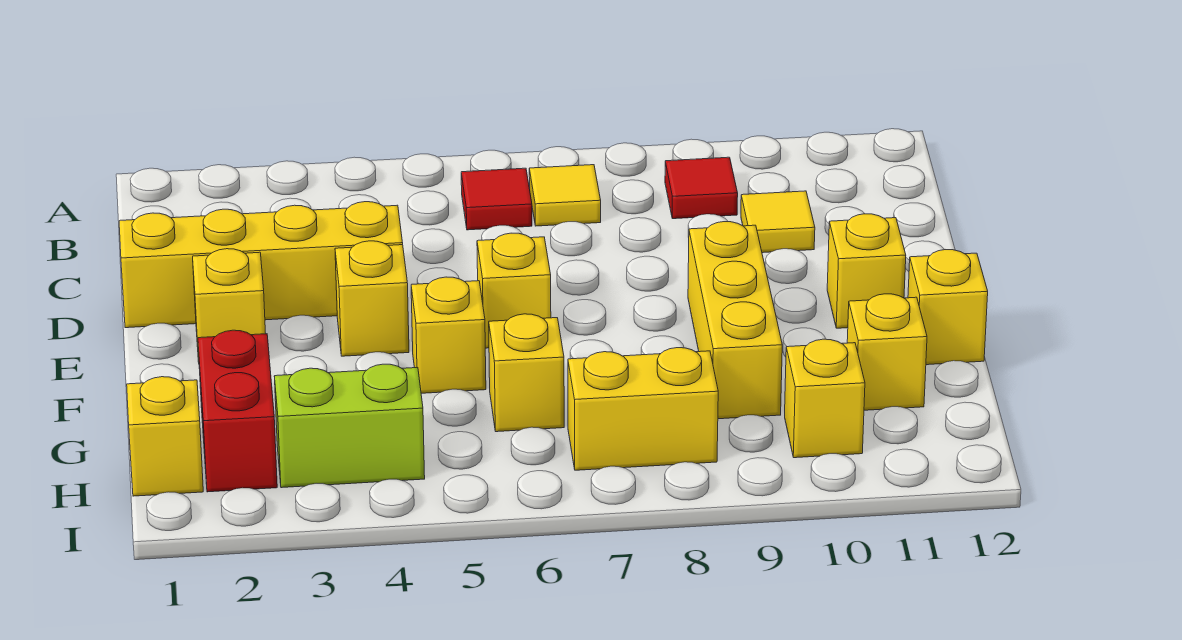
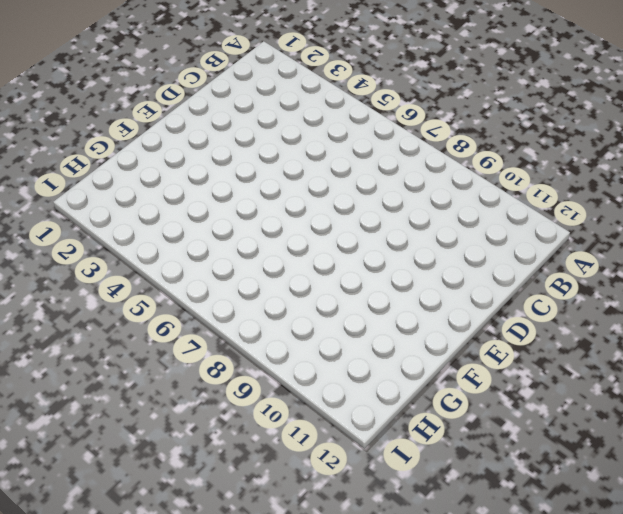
none -> red 1x1 tile [461,168,532,230]
none -> yellow 1x1 tile [529,165,601,226]
none -> red 1x1 tile [665,157,738,219]

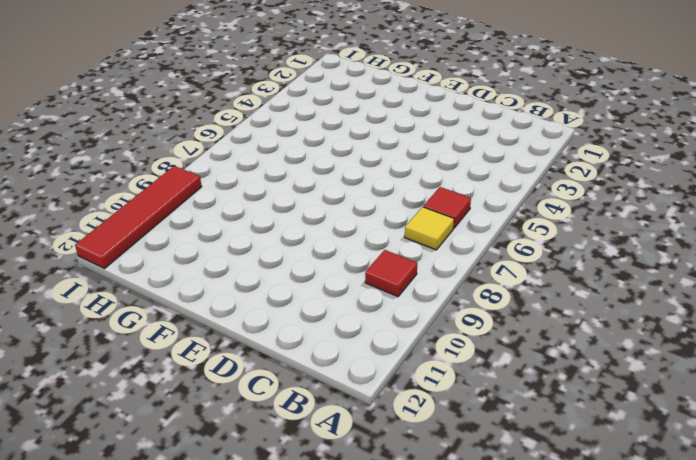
red 1x4 tile [75,166,202,268] -> none
none -> yellow 1x1 tile [741,191,815,253]
none -> yellow 1x4 brick [119,202,403,328]
none -> yellow 1x1 brick [193,249,266,362]

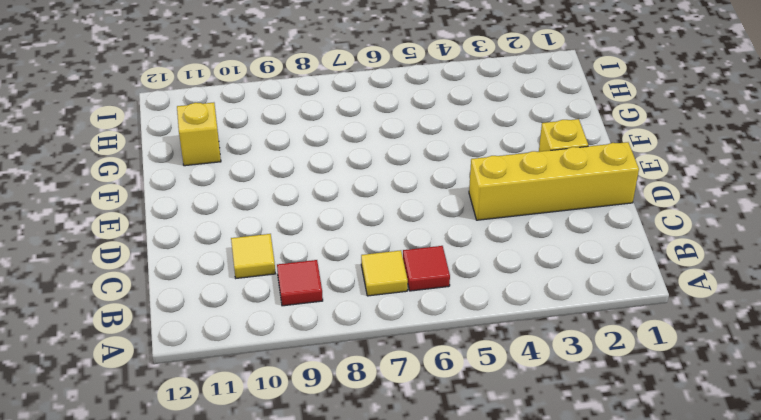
none -> yellow 1x1 brick [335,241,409,356]
none -> yellow 1x1 brick [477,233,551,348]
none -> yellow 1x3 brick [688,222,782,419]

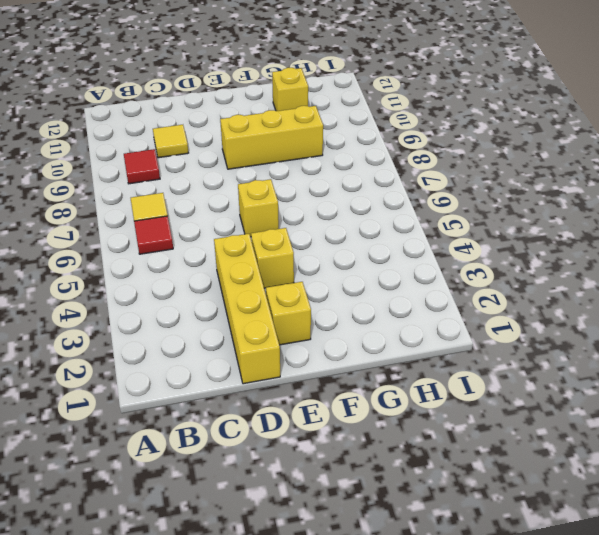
none -> yellow 1x1 brick [827,214,906,328]
none -> yellow 1x1 brick [411,277,486,393]
none -> yellow 1x1 brick [908,250,988,365]

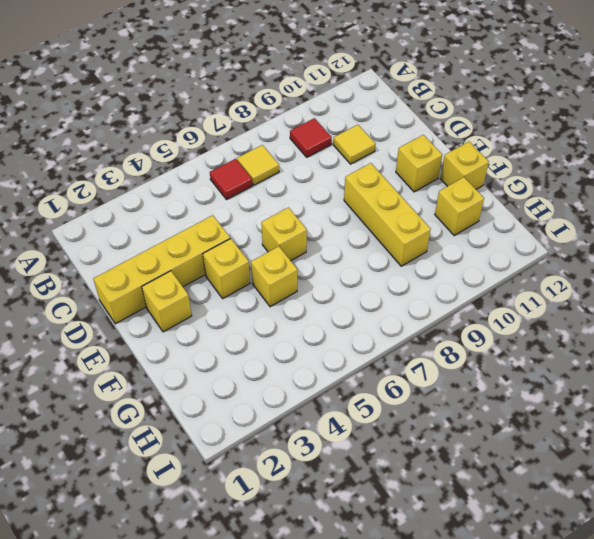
none -> red 1x2 brick [198,330,277,492]
none -> yellow 1x1 brick [489,314,564,432]
none -> yellow 1x1 brick [127,377,203,496]

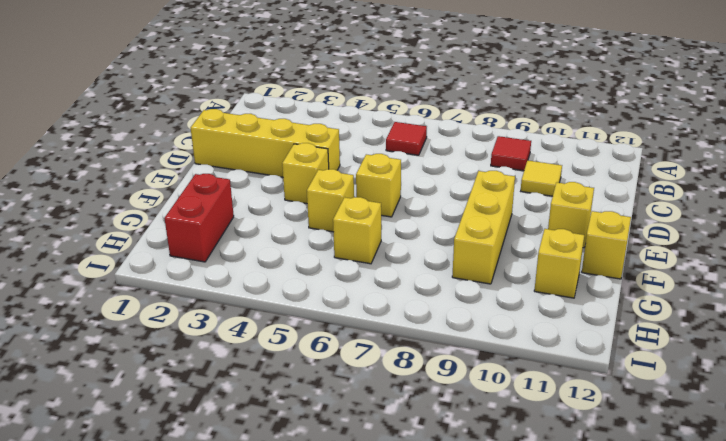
none -> yellow 1x1 tile [529,165,601,226]
none -> yellow 1x1 brick [193,249,266,362]
none -> yellow 1x1 brick [127,377,203,496]

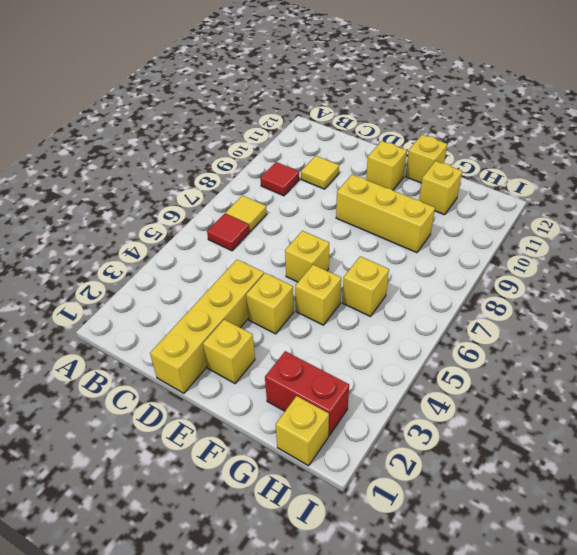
none -> lime 1x2 brick [274,364,425,488]
none -> yellow 1x2 brick [568,348,718,470]
none -> yellow 1x1 brick [785,339,865,458]

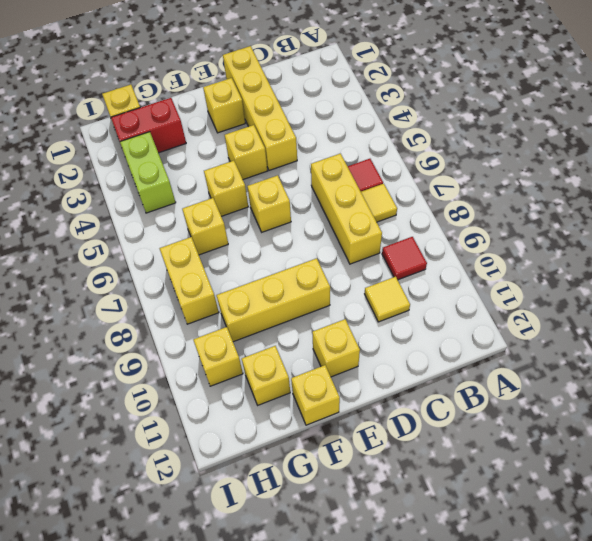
yellow 1x3 brick [311,154,382,264] -> none

